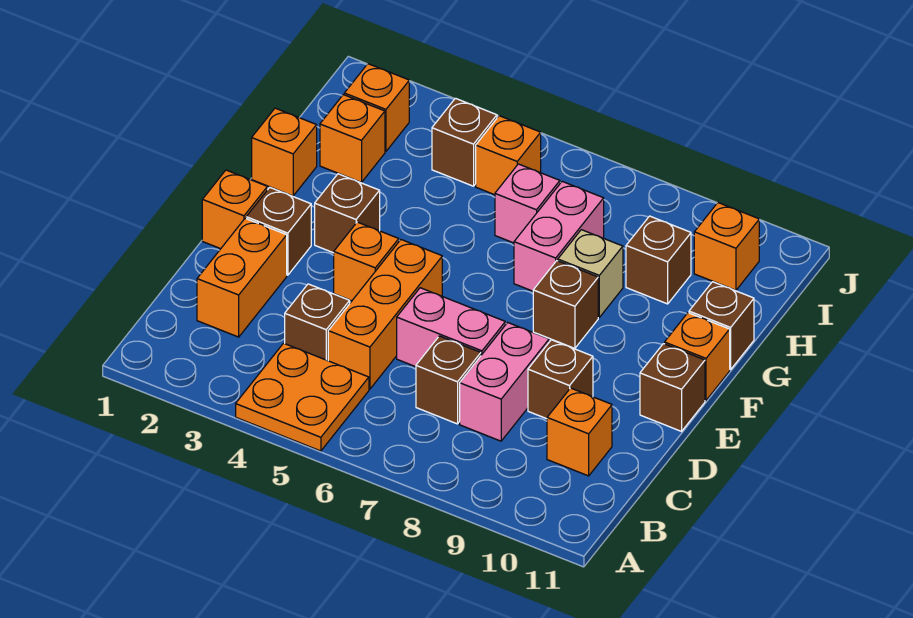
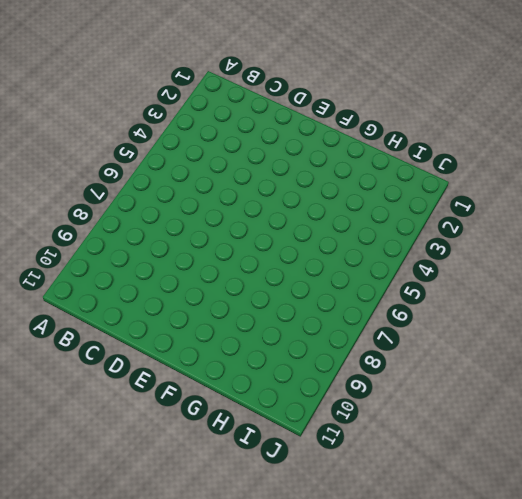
none -> orange 2x2 plate [236,343,369,451]
none -> orange 1x2 brick [197,218,287,337]
none -> brown 1x1 brick [285,284,350,361]

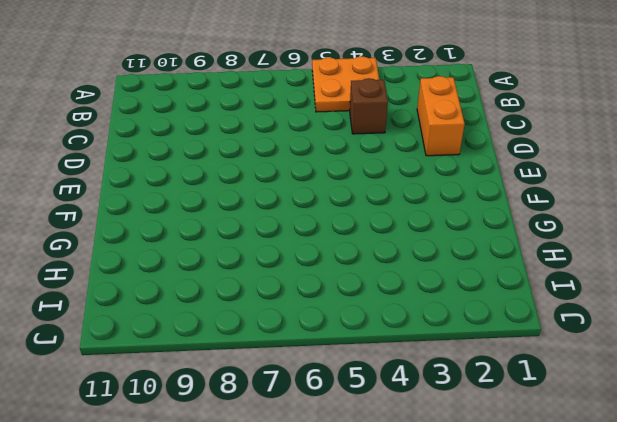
none -> orange 1x3 brick [328,240,442,389]
none -> brown 1x1 brick [416,336,481,424]
none -> pink 1x2 brick [460,322,549,441]

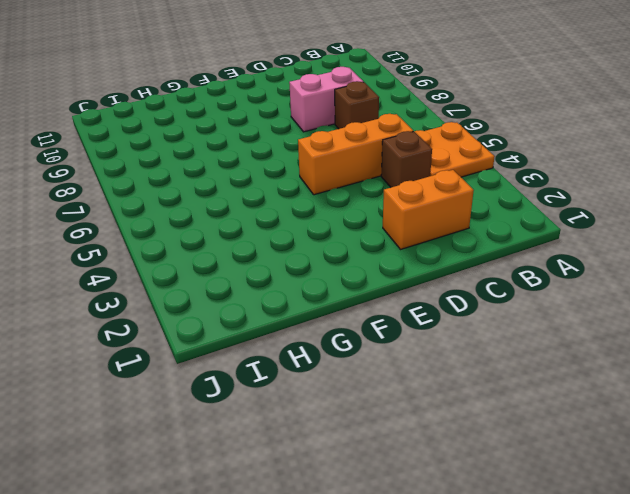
none -> orange 1x1 brick [547,388,612,476]
none -> pink 1x2 brick [397,288,505,367]
none -> brown 1x1 brick [528,340,593,419]

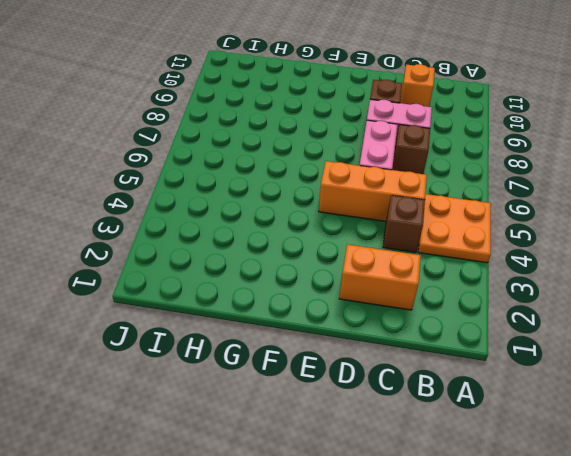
none -> orange 1x1 brick [202,170,267,249]
none -> brown 1x1 brick [246,187,311,275]
none -> orange 1x1 brick [334,222,399,301]

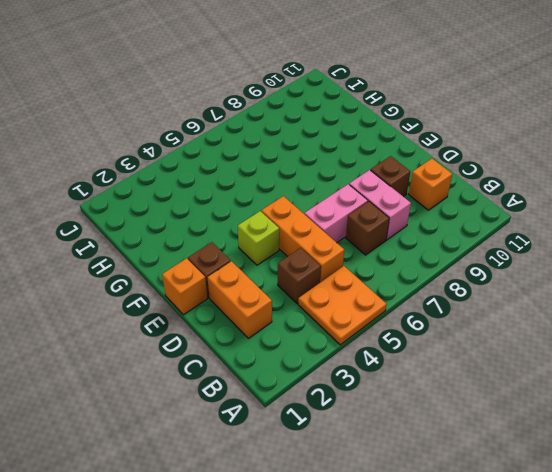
lime 1x1 brick [238,211,279,265] -> orange 1x1 brick [334,222,399,301]
none -> brown 1x1 brick [640,344,705,431]
none -> brown 1x1 brick [315,174,380,253]
none -> brown 1x1 brick [533,261,598,348]

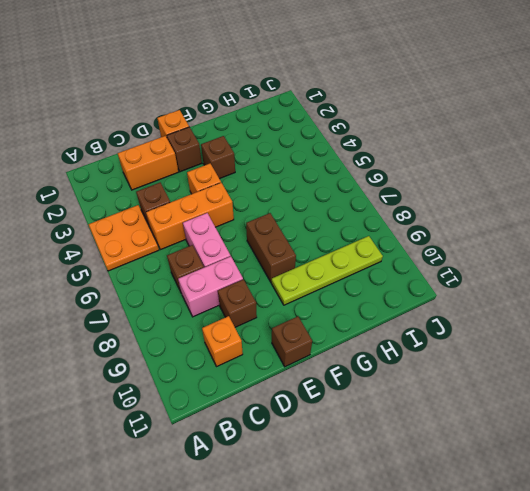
brown 1x2 brick [246,213,296,282] -> brown 1x1 brick [533,261,598,348]
lime 1x4 plate [271,236,383,305] -> brown 1x1 brick [626,216,691,304]
none -> orange 1x1 brick [665,313,730,400]
none -> orange 1x1 brick [252,108,317,196]
none -> pink 1x2 brick [514,181,604,291]

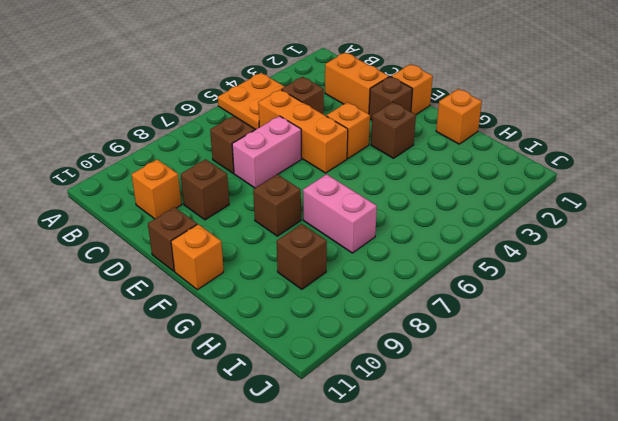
none -> pink 1x2 brick [460,322,549,441]
none -> tan 1x1 brick [558,230,623,317]
none -> brown 1x1 brick [689,282,754,370]

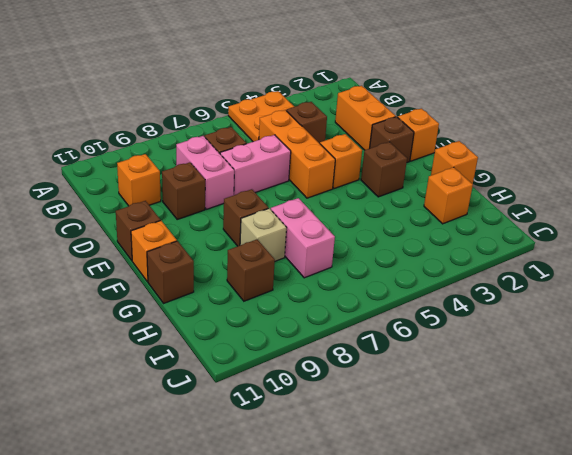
none -> pink 1x1 brick [495,164,560,243]
none -> orange 1x1 brick [344,64,409,151]
none -> brown 1x1 brick [432,98,497,186]

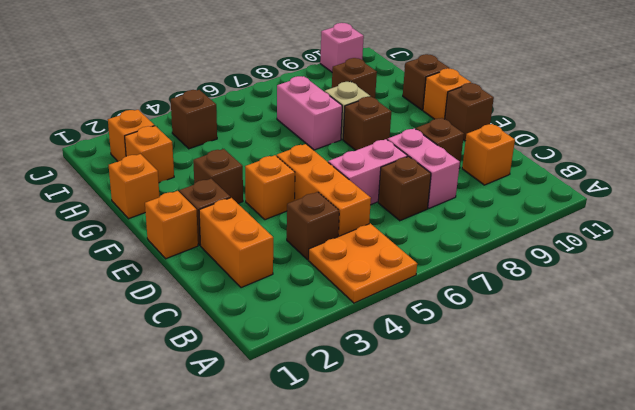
pink 1x1 brick [320,23,364,72] -> pink 1x1 brick moved to [495,164,560,243]
none -> orange 1x1 brick [476,116,541,195]
none -> orange 1x1 brick [694,203,759,290]

